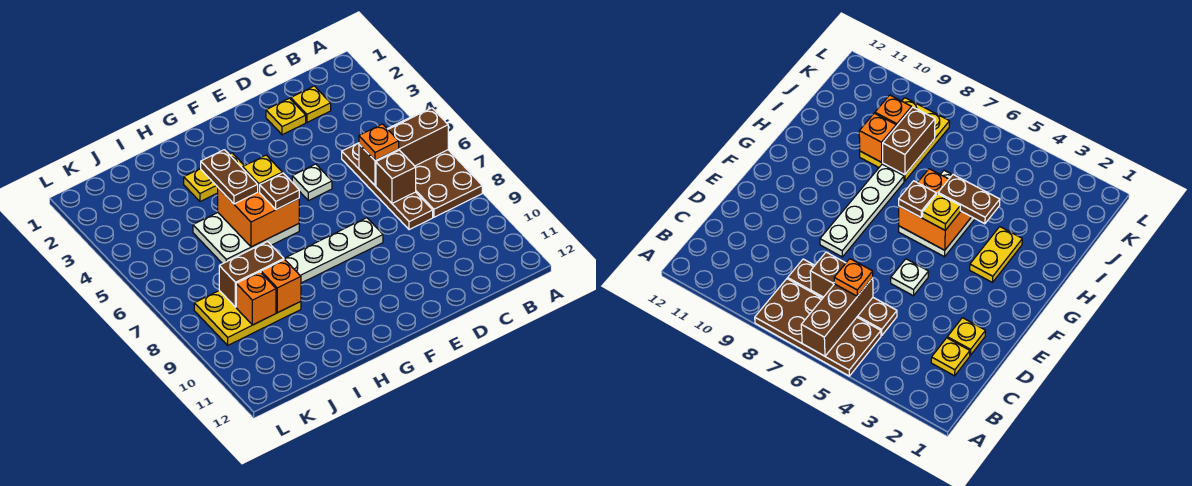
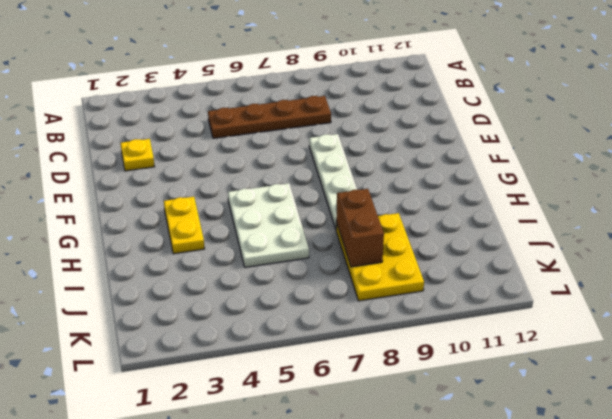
none -> brown 2x4 plate [388,115,482,217]
none -> yellow 1x1 plate [291,86,331,122]
none -> white 1x1 plate [292,164,332,201]

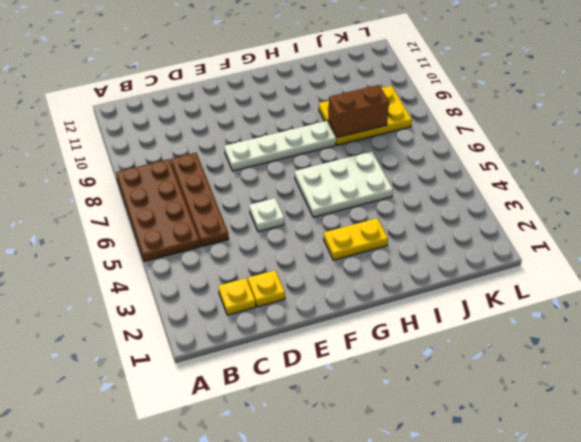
none -> brown 1x3 brick [359,108,448,186]
none -> brown 1x1 brick [376,150,416,203]
none -> orange 2x2 brick [218,188,299,247]

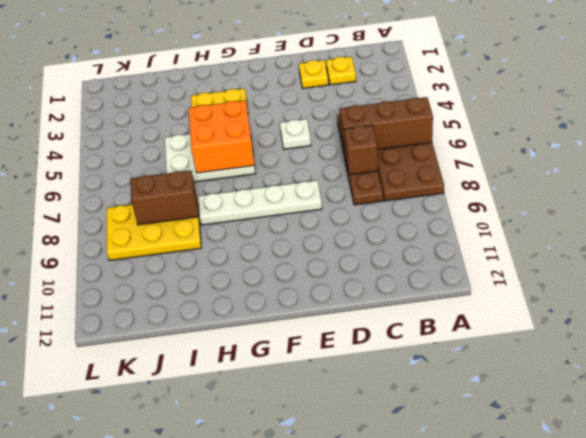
none -> orange 1x1 brick [261,260,301,313]
none -> orange 1x1 brick [236,272,276,325]
none -> orange 1x1 plate [359,124,399,161]

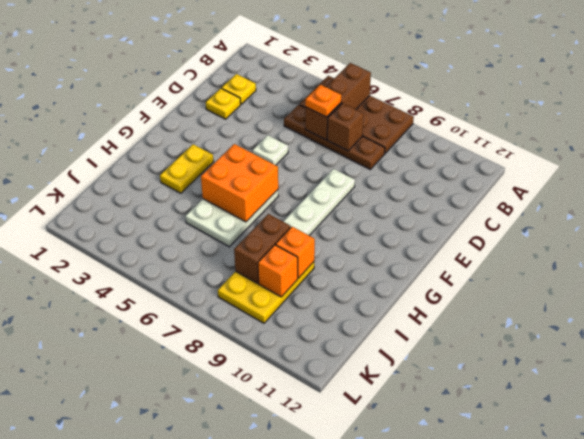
none -> yellow 1x1 plate [243,155,282,191]
none -> brown 1x1 plate [260,173,299,209]
none -> brown 1x2 plate [201,150,258,204]

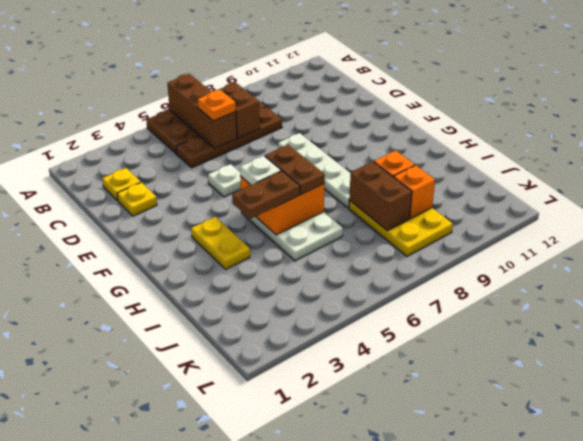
white 1x1 plate [240,156,281,185] -> yellow 1x1 plate [243,155,282,191]
brown 1x2 plate [265,145,325,194] -> brown 1x1 plate [260,173,299,209]

